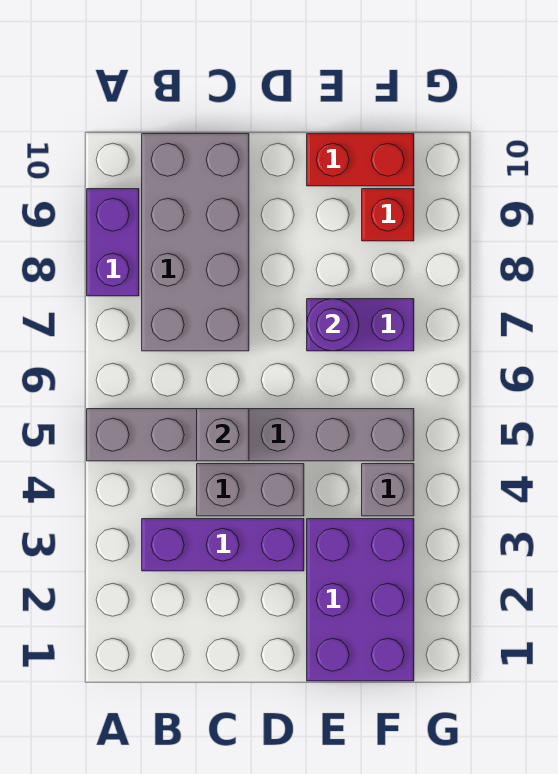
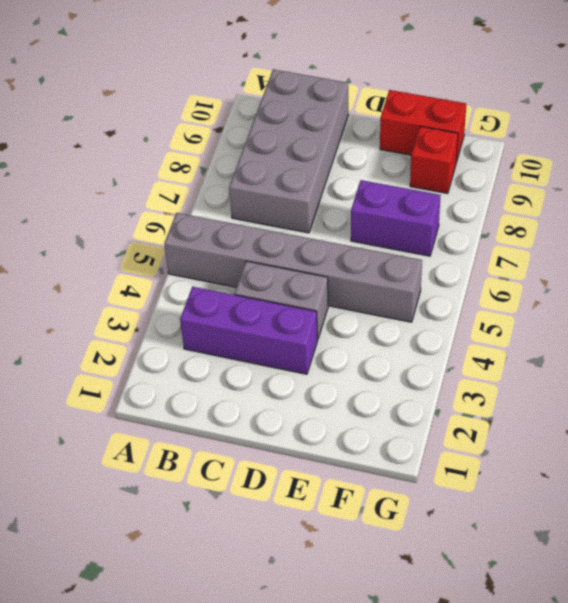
none -> purple 1x2 brick [87,189,139,296]
none -> purple 2x3 brick [307,519,414,681]
none -> grey 1x1 brick [362,464,414,516]

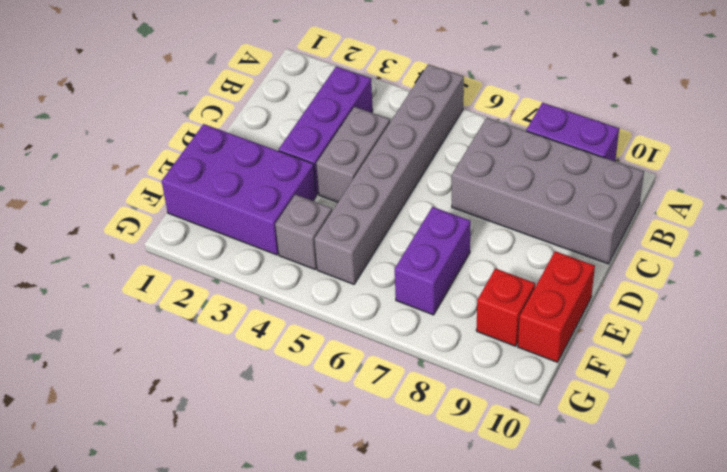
none -> grey 1x1 brick [197,409,249,461]
none -> purple 1x1 round brick [307,299,359,351]

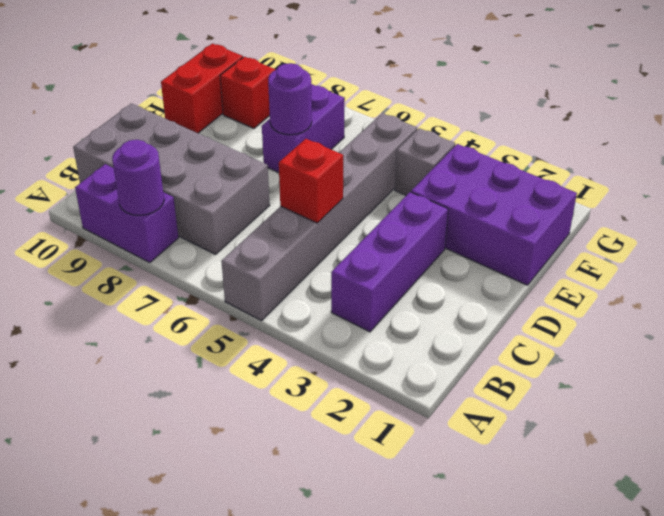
purple 1x1 round brick [112,140,164,215] -> none
red 1x1 brick [279,139,343,223] -> grey 1x1 brick [197,409,249,461]
none -> grey 1x2 brick [197,464,304,516]

